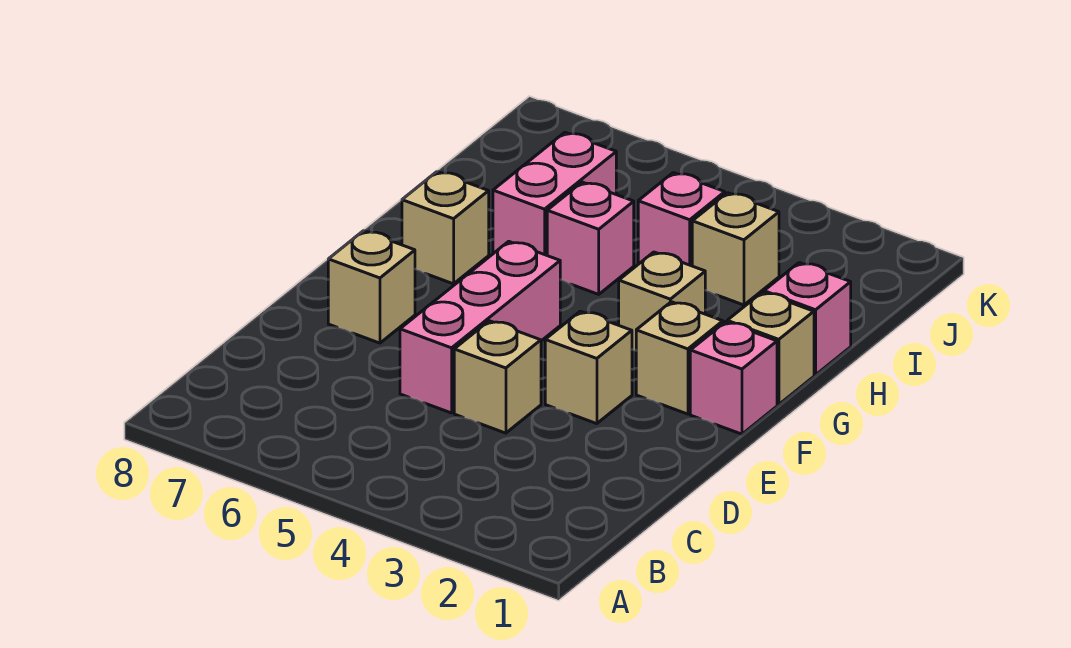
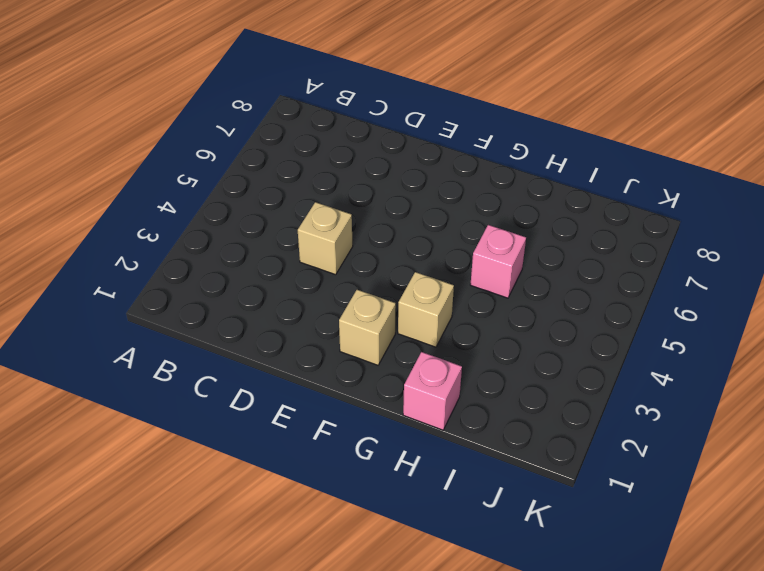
none -> pink 1x3 brick [400,241,560,413]
none -> tan 1x1 brick [545,311,632,424]
none -> tan 1x1 brick [328,231,415,343]

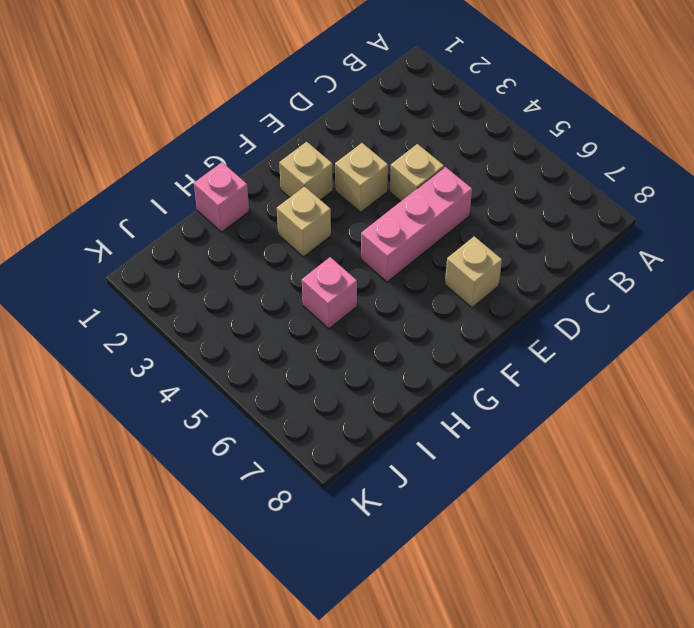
none -> pink 1x1 brick [690,322,777,434]
none -> tan 1x1 brick [727,292,814,405]
none -> tan 1x1 brick [402,172,489,284]

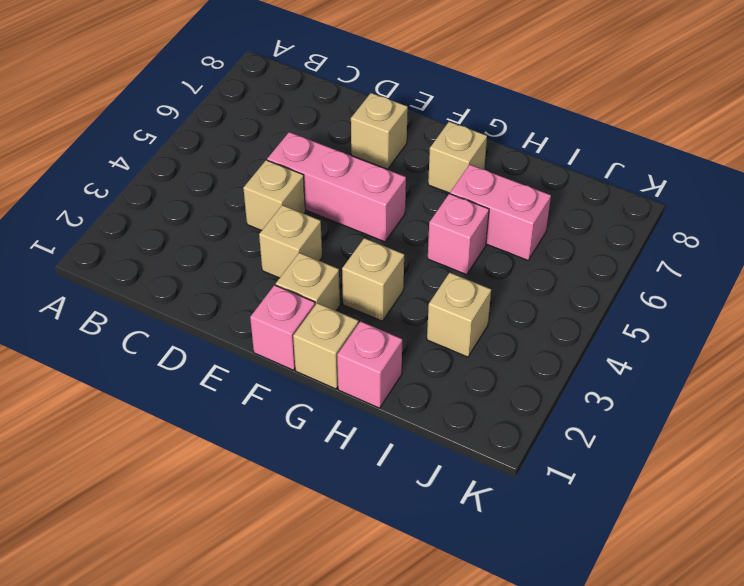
none -> pink 1x1 brick [638,173,725,266]

